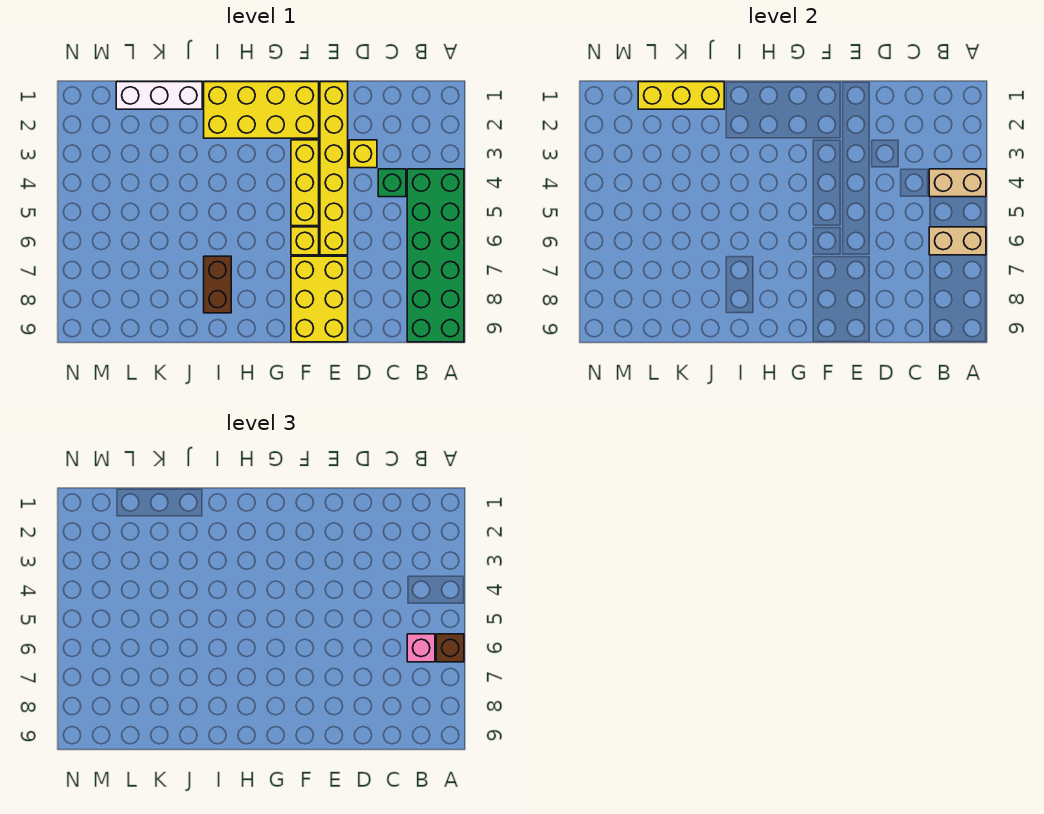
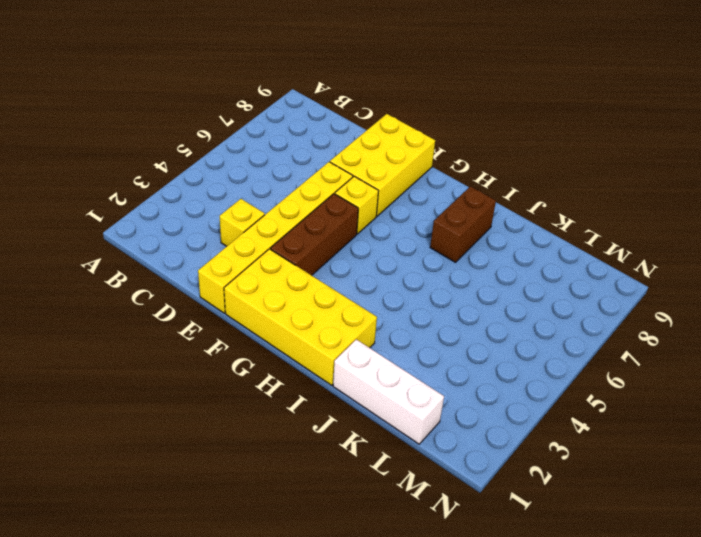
brown 1x3 brick [270,194,358,275] -> yellow 1x3 brick [291,140,319,226]
none -> green 2x6 brick [407,169,464,342]
none -> green 1x1 brick [378,169,406,197]
none -> tan 1x2 brick [929,169,986,197]

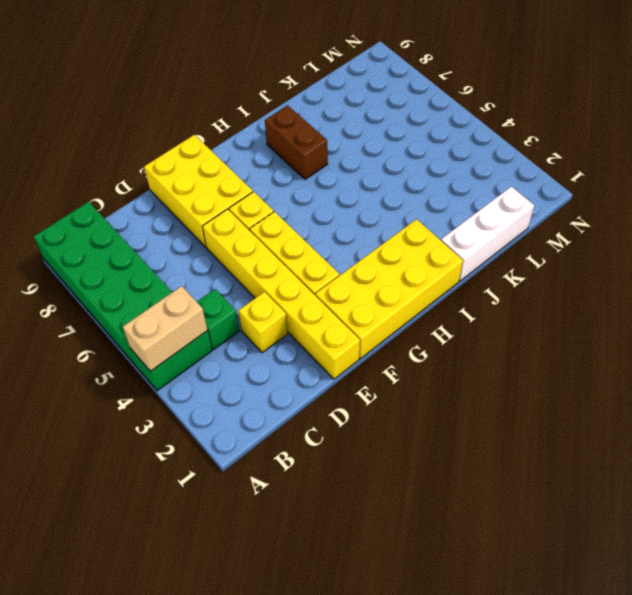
none -> tan 1x2 brick [929,227,986,255]
none -> yellow 1x3 brick [638,82,724,109]
none -> brown 1x1 brick [436,634,464,662]

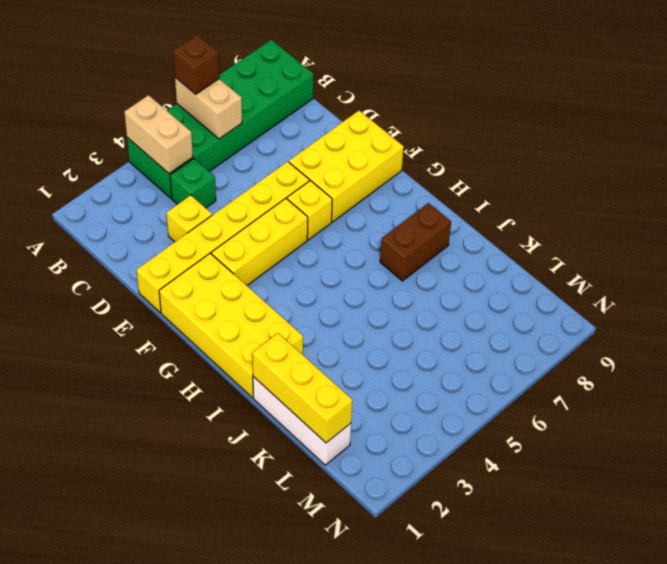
none -> pink 1x1 brick [407,634,435,662]

